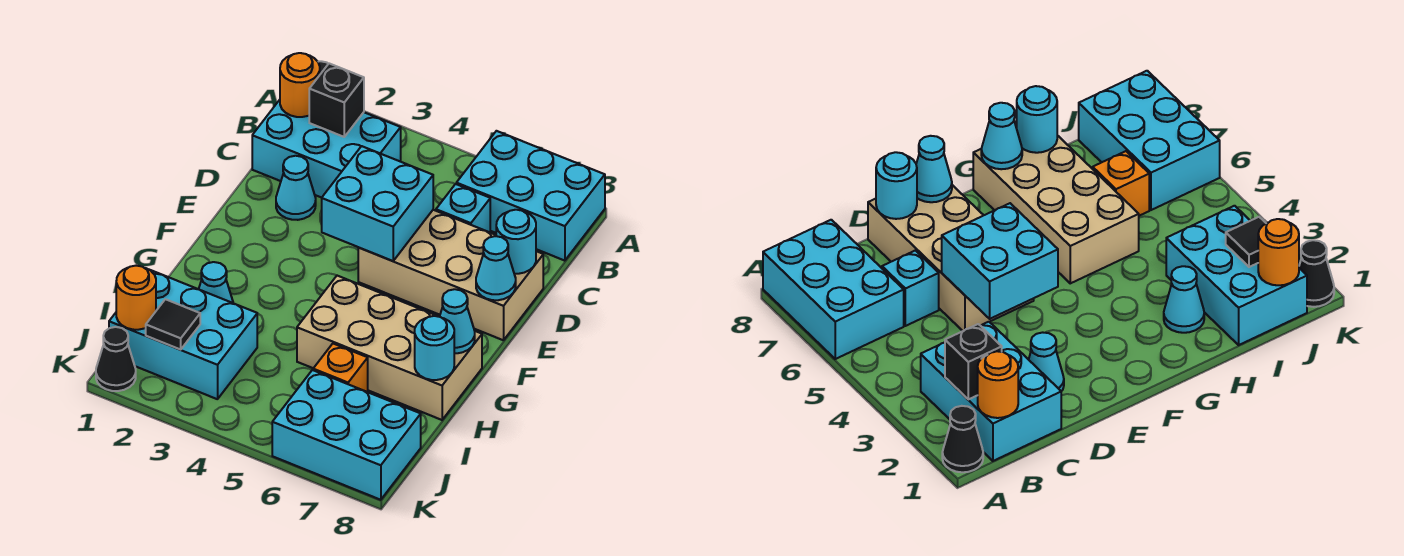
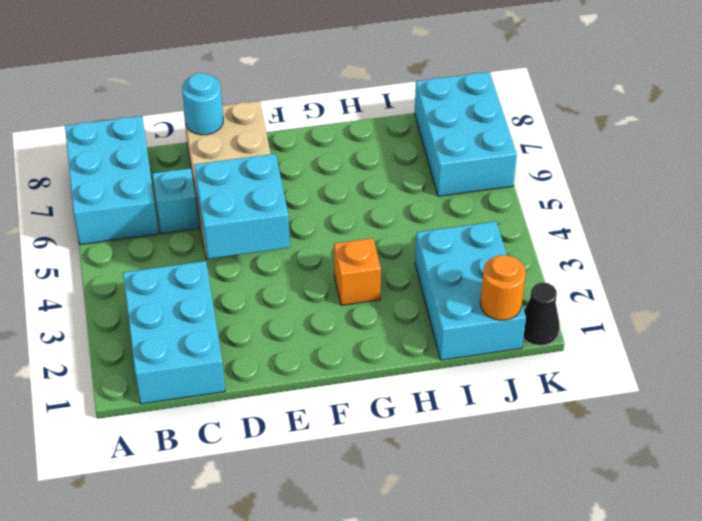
orange 1x1 brick [334,238,381,305] -> orange 1x1 brick moved to [313,344,368,392]
none -> black 1x1 cone [942,406,983,472]
none -> cyan 1x1 cone [276,156,316,220]
none -> tan 2x4 brick [297,276,482,420]

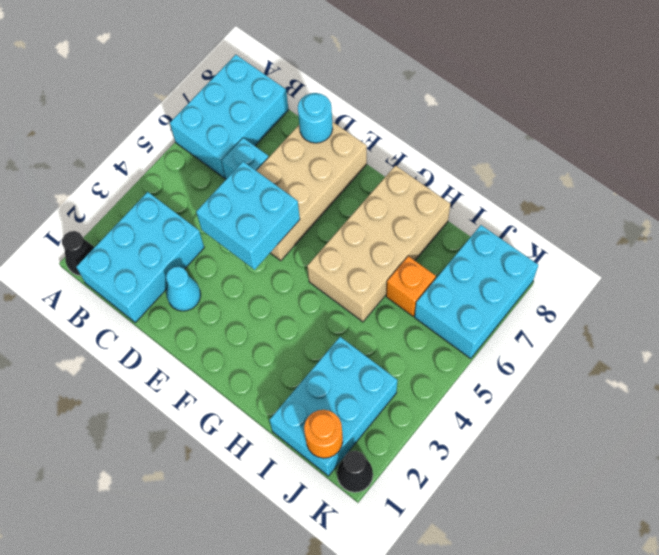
none -> cyan 1x1 cone [199,262,233,303]
none -> orange 1x1 round brick [280,53,320,117]
none -> black 1x1 brick [309,64,364,137]

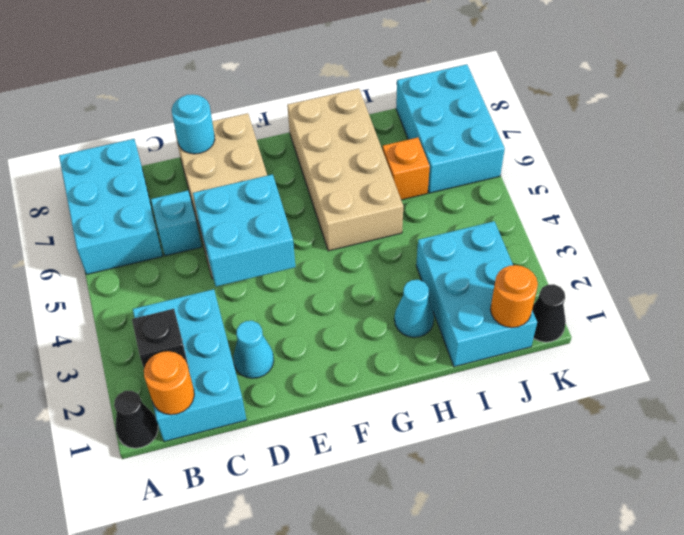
none -> cyan 1x1 cone [476,236,516,300]
none -> cyan 1x1 cone [440,289,475,353]
none -> cyan 1x1 round brick [415,316,454,380]

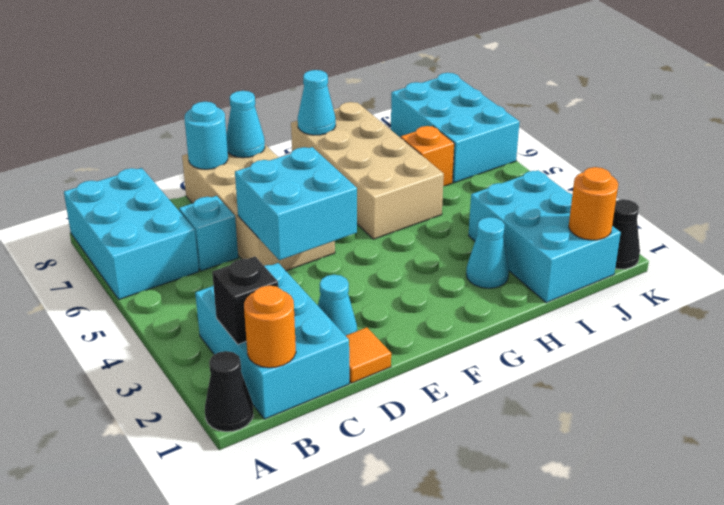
orange 1x1 tile [346,327,391,383] -> none
none -> cyan 1x1 round brick [415,316,454,380]
none -> black 1x1 tile [146,299,200,349]

